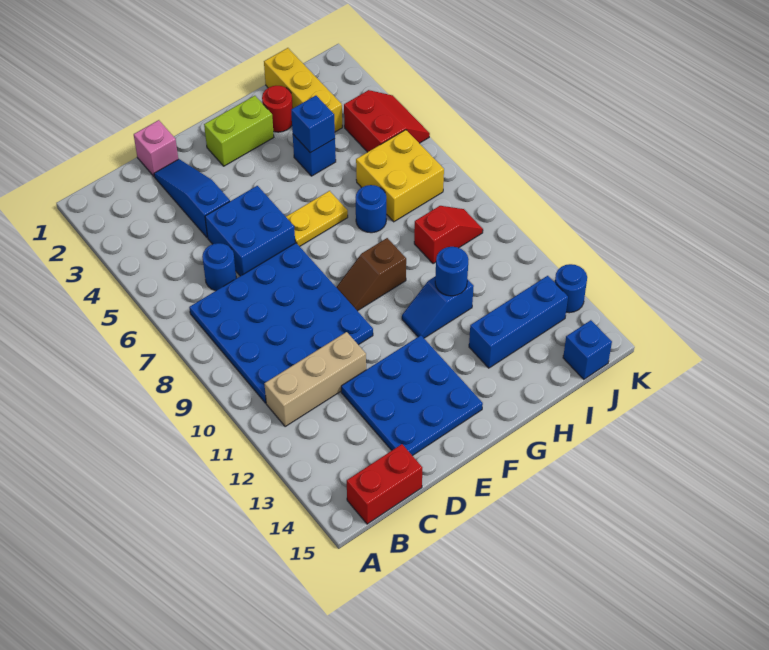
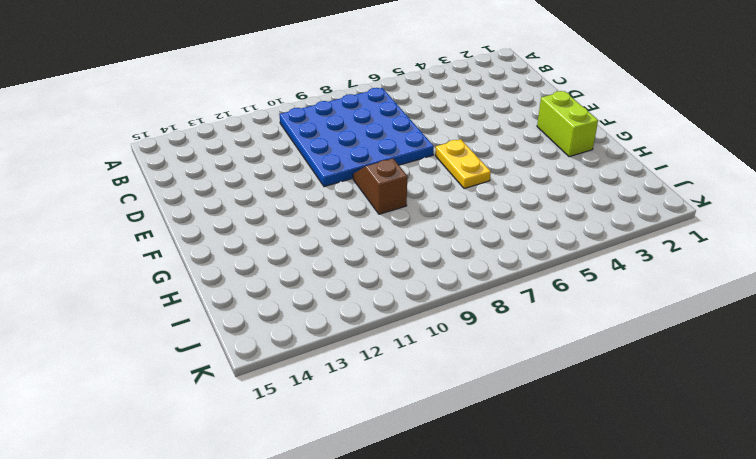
none -> tan 1x3 brick [264,332,366,427]
none -> red 1x2 brick [347,444,422,524]
none -> blue 1x1 round brick [202,243,236,291]

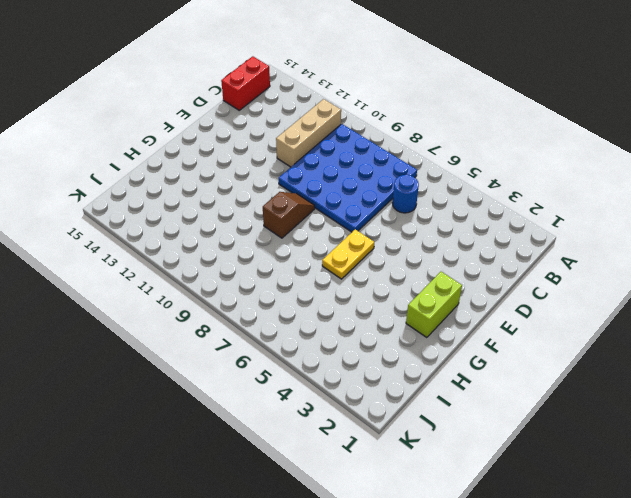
none -> pink 1x1 brick [134,120,178,176]
none -> blue 1x3 slope [154,159,230,238]
none -> blue 2x2 brick [205,186,295,276]

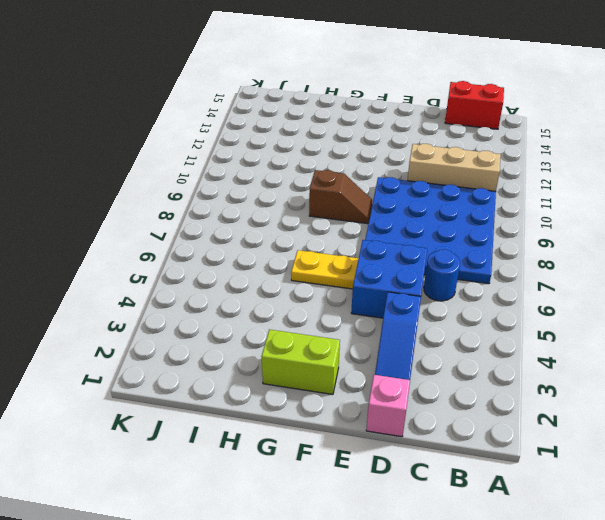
none -> blue 3x3 plate [341,335,483,456]
none -> blue 1x2 slope [402,277,474,338]
none -> red 1x1 round brick [262,86,293,132]

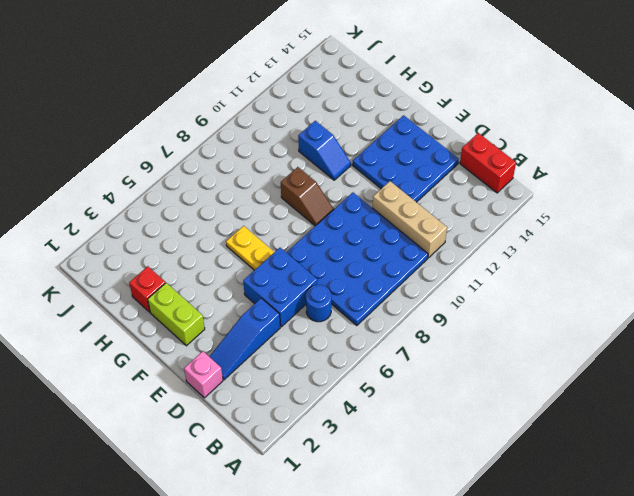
red 1x1 brick [129,266,165,312] -> red 1x1 round brick [262,86,293,132]
none -> blue 1x1 brick [293,135,336,176]
none -> blue 1x1 round brick [356,185,386,233]
none -> blue 1x3 brick [469,276,568,368]

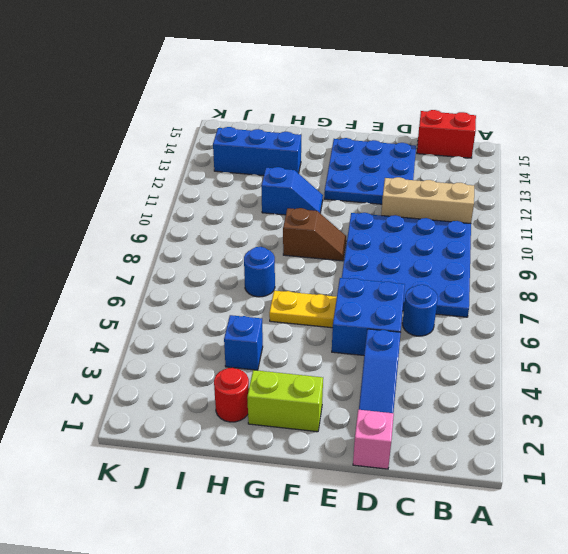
none -> yellow 1x3 brick [264,48,342,132]
none -> yellow 2x2 brick [356,130,444,222]
none -> red 1x2 slope [414,206,483,264]

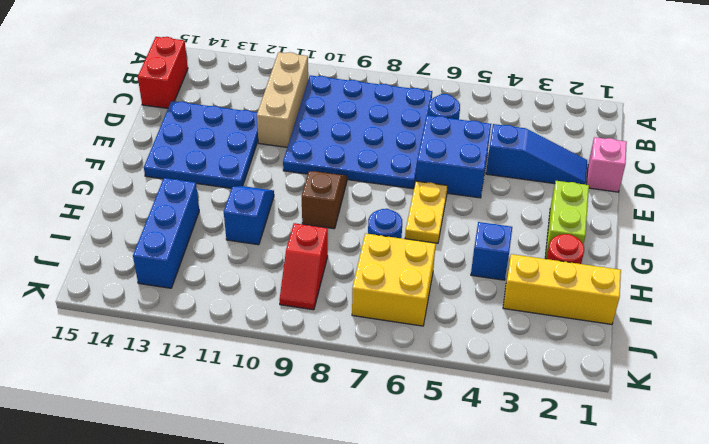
none -> red 2x2 slope [344,90,430,152]
none -> blue 1x1 brick [563,320,612,379]
none -> blue 1x1 round brick [555,264,587,313]

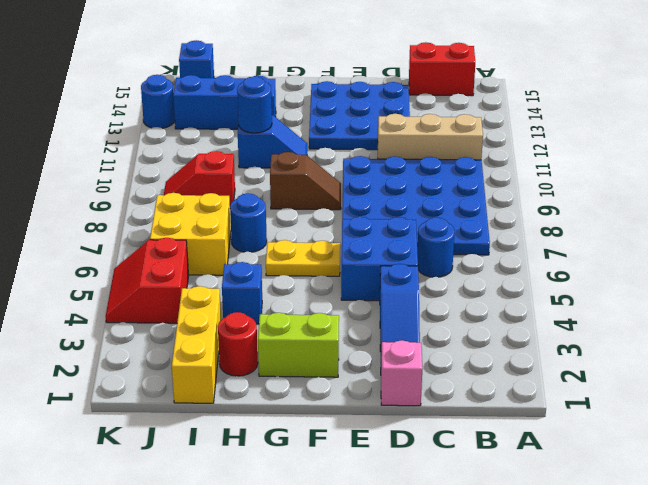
none -> blue 1x1 brick [291,96,335,153]

